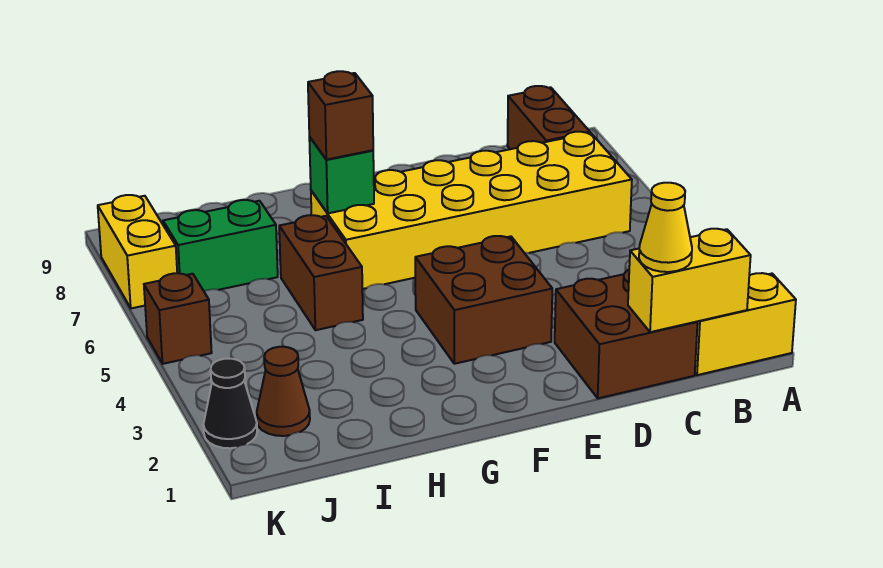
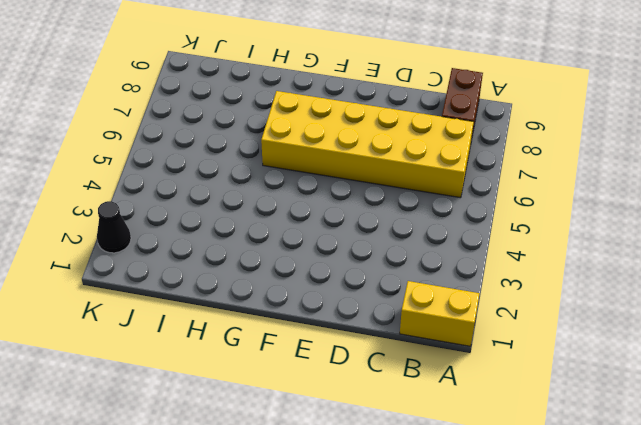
none -> brown 2x2 brick [555,270,698,398]
none -> brown 2x2 brick [415,236,552,364]
none -> brown 1x2 brick [279,215,363,330]

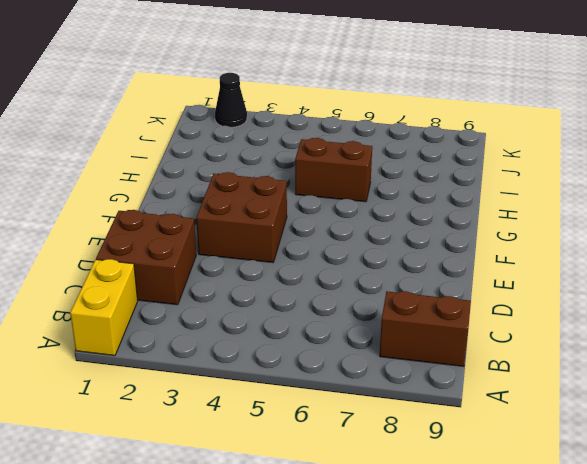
none -> yellow 2x6 brick [311,132,632,289]
none -> green 1x2 brick [163,200,278,291]
none -> brown 1x1 cone [257,347,310,436]

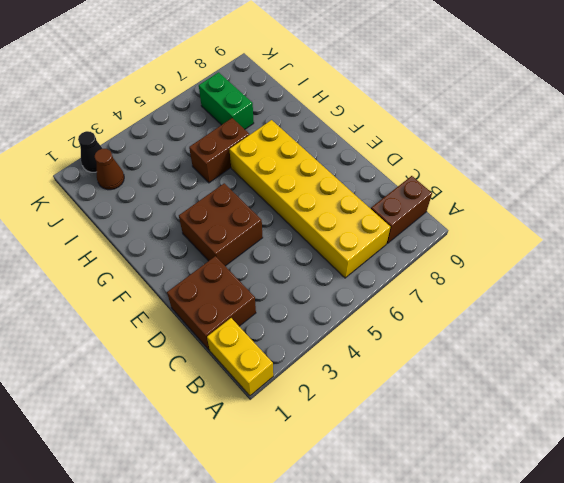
none -> brown 1x1 brick [144,273,212,364]
none -> yellow 1x2 brick [98,195,177,308]
none -> yellow 1x2 brick [628,229,751,332]

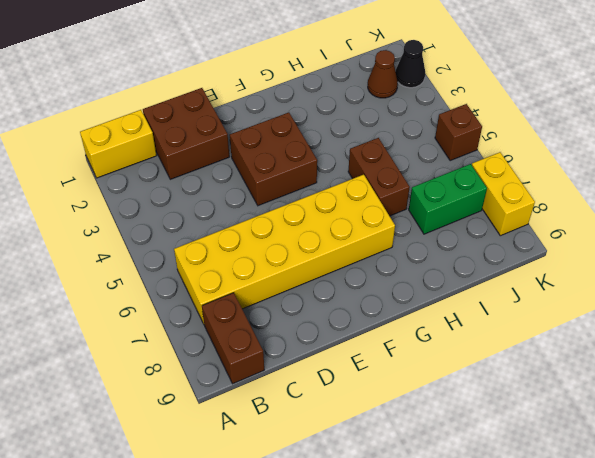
none -> yellow 1x2 brick [628,229,751,332]
none -> green 1x1 brick [309,137,374,213]
none -> yellow 1x1 cone [639,183,692,272]

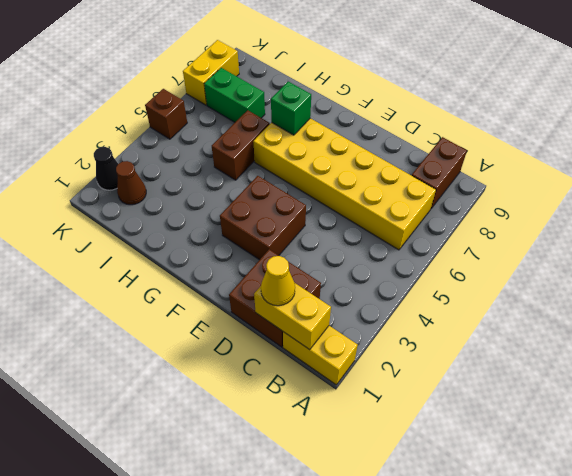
none -> brown 1x1 brick [308,71,373,160]

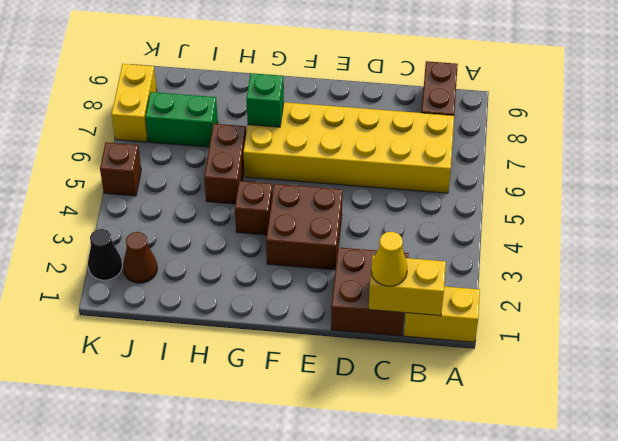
brown 1x1 brick [235,181,273,235] -> brown 1x1 brick moved to [308,71,373,160]

